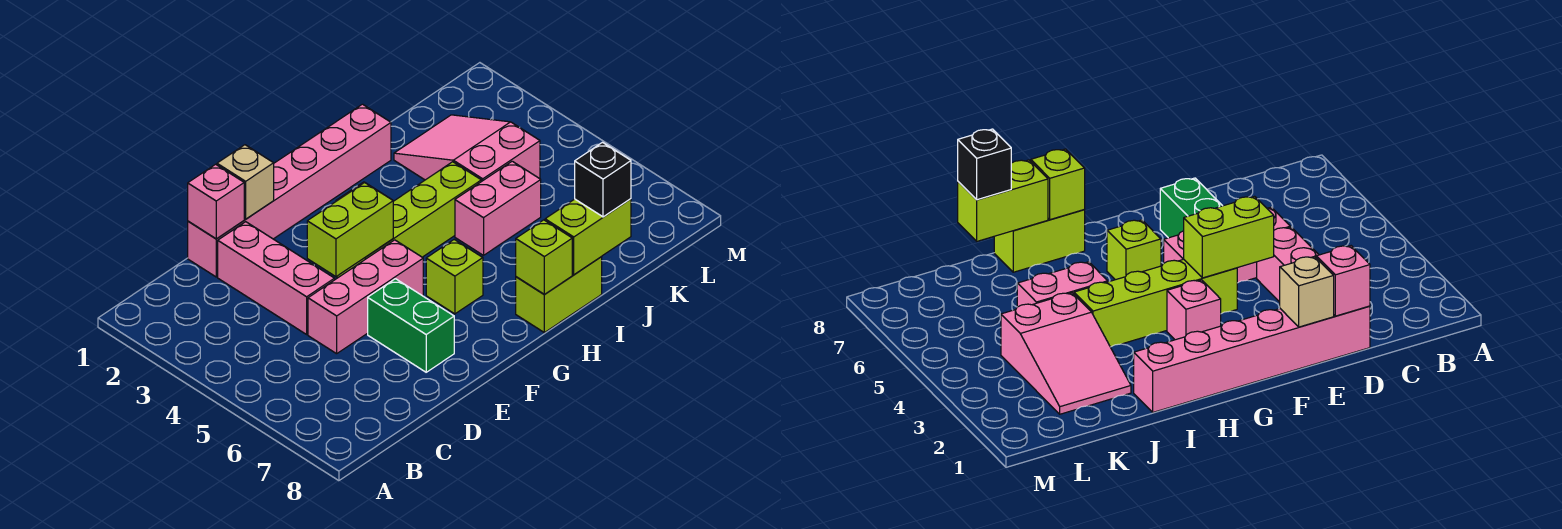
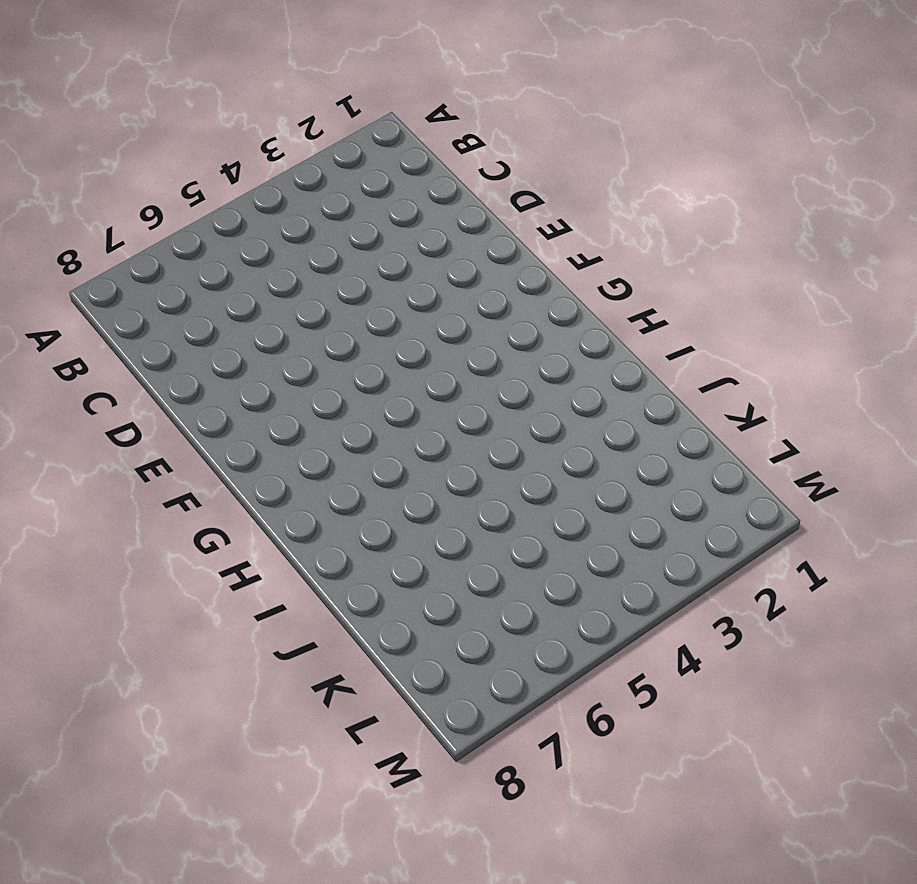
none -> pink 1x6 brick [188,104,391,277]
none -> pink 1x3 brick [218,222,335,334]
none -> pink 1x3 brick [308,240,423,354]

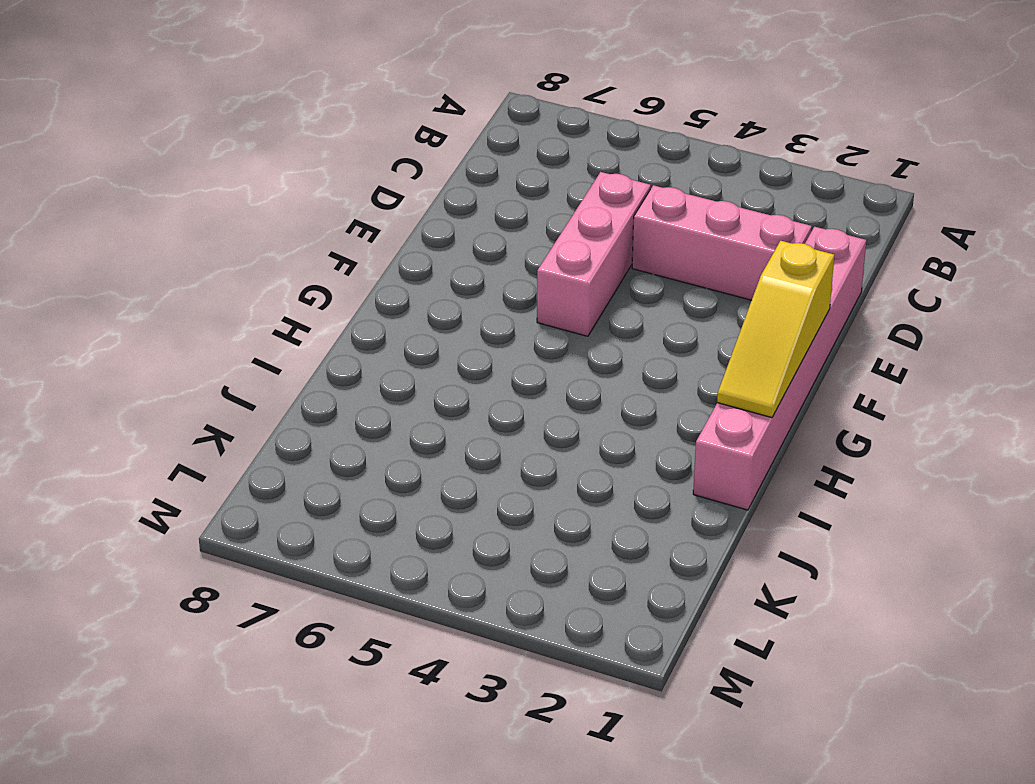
yellow 1x3 slope [717,241,834,418] -> none
none -> green 1x2 brick [368,279,454,372]
none -> lime 1x4 brick [337,162,481,278]
none -> pink 1x1 brick [1167,280,1221,340]

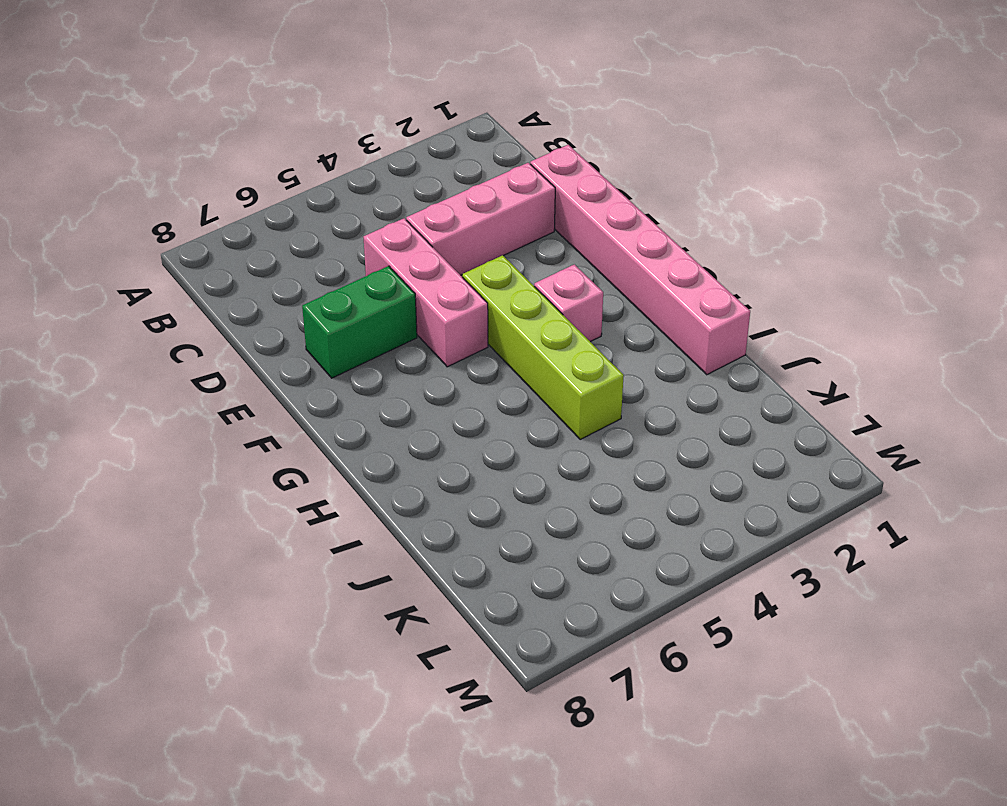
none -> lime 1x1 brick [426,240,483,314]
none -> lime 1x2 brick [516,257,602,333]
none -> pink 1x2 brick [455,161,541,255]

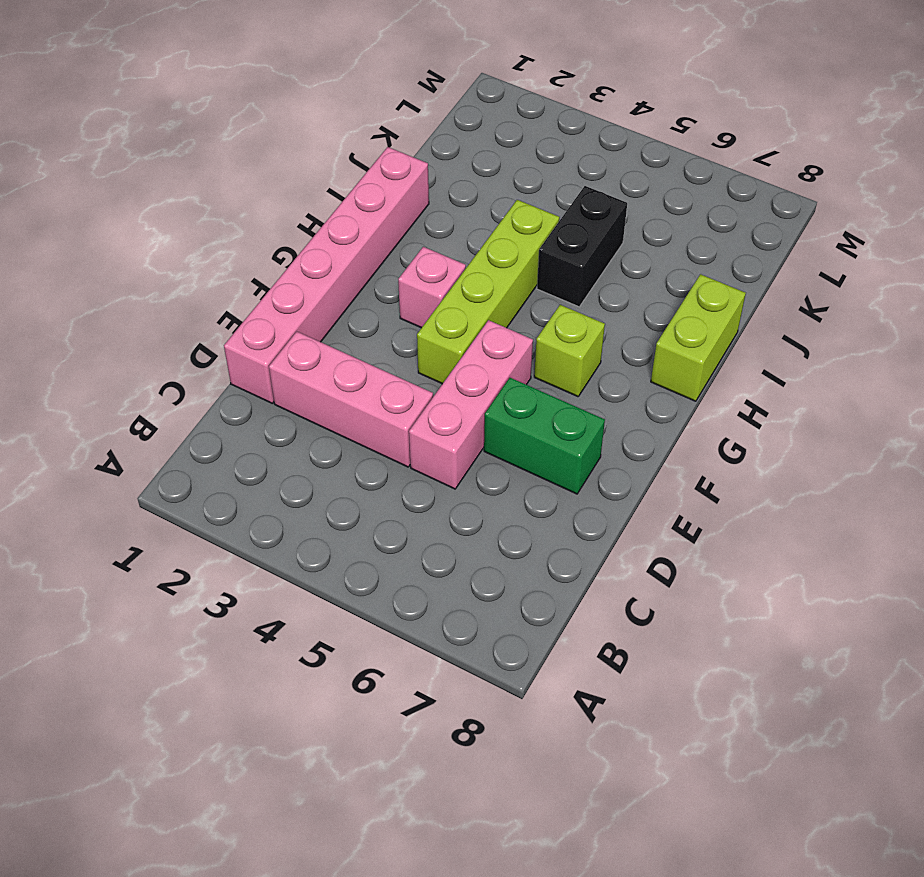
black 1x2 brick [537,186,627,307] -> pink 1x2 brick [455,161,541,255]
none -> pink 2x3 slope [394,115,540,182]
none -> pink 1x1 brick [188,164,244,239]
none -> tan 1x1 brick [217,145,274,219]

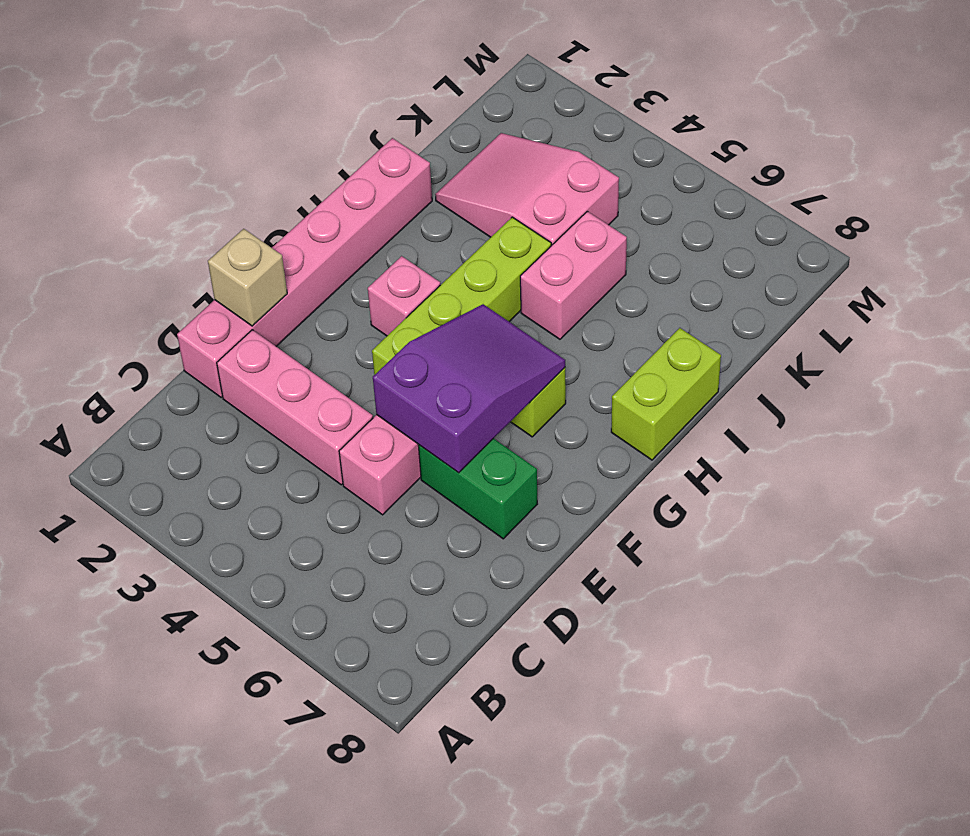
purple 2x3 slope [373,304,565,473] -> none
none -> pink 1x1 brick [188,164,244,239]
none -> lime 1x2 brick [307,183,393,277]
none -> lime 1x1 brick [516,220,572,295]

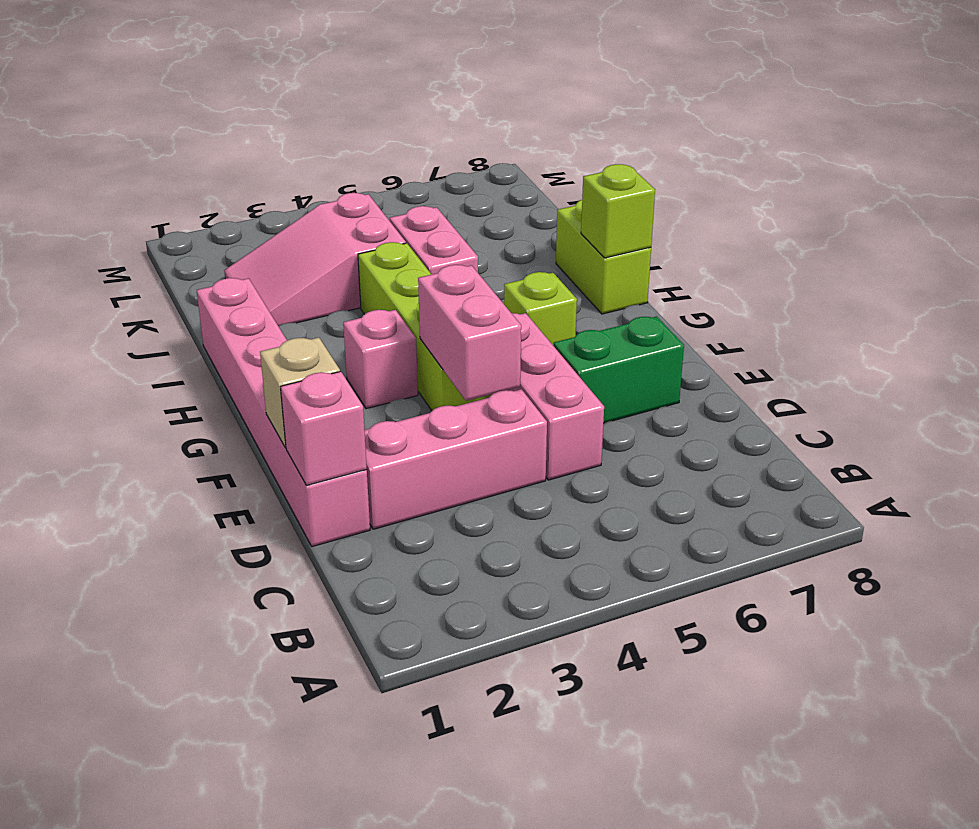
pink 1x2 brick [418,265,521,401] -> lime 1x2 brick [307,183,393,277]
none -> lime 1x2 brick [545,199,631,275]
none -> black 1x1 brick [575,142,631,217]

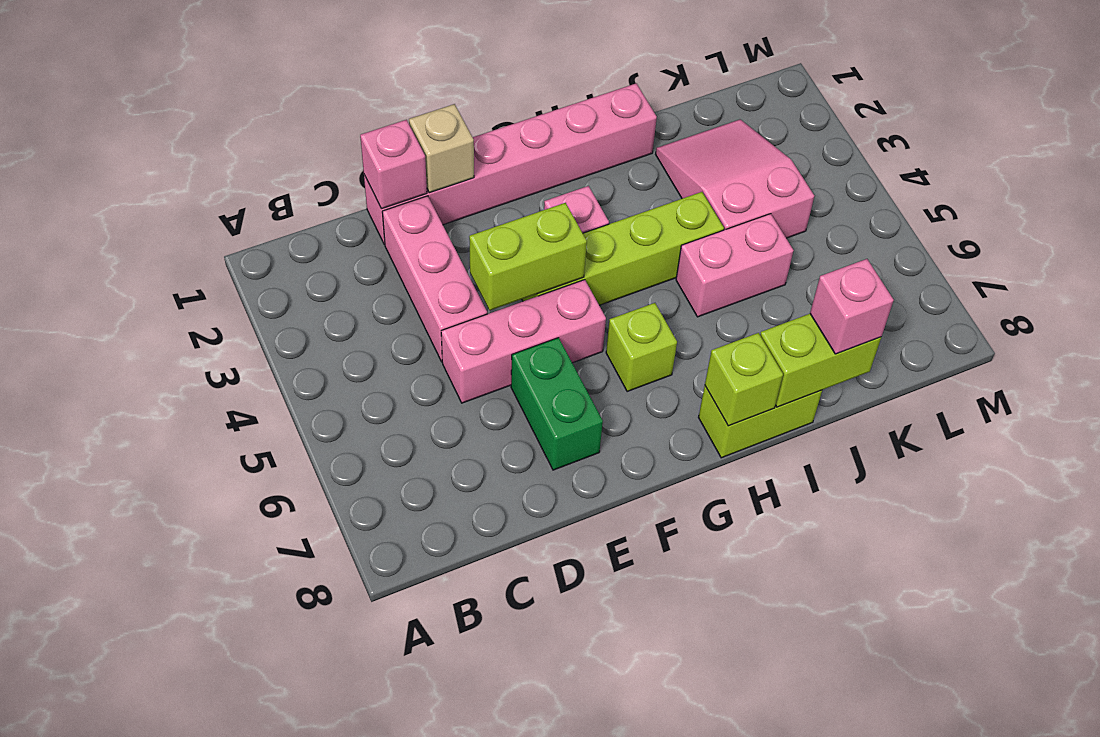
pink 1x1 brick [810,259,894,354] -> black 1x1 brick [575,142,631,217]

